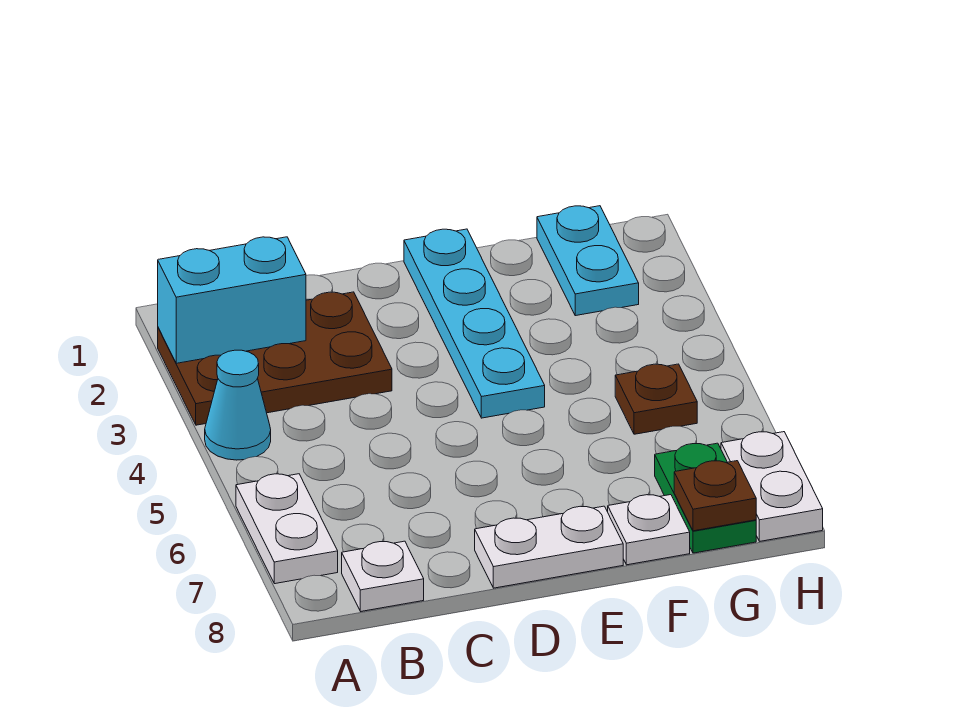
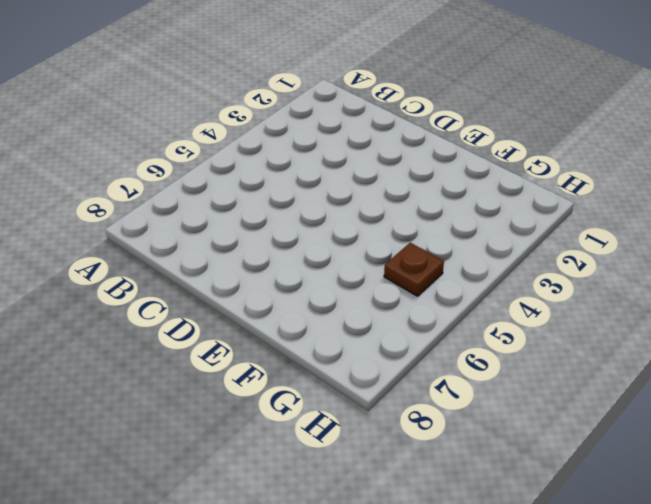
none -> brown 2x3 plate [158,292,392,425]
none -> cyan 1x1 cone [205,350,271,460]
none -> white 1x2 plate [236,474,338,584]

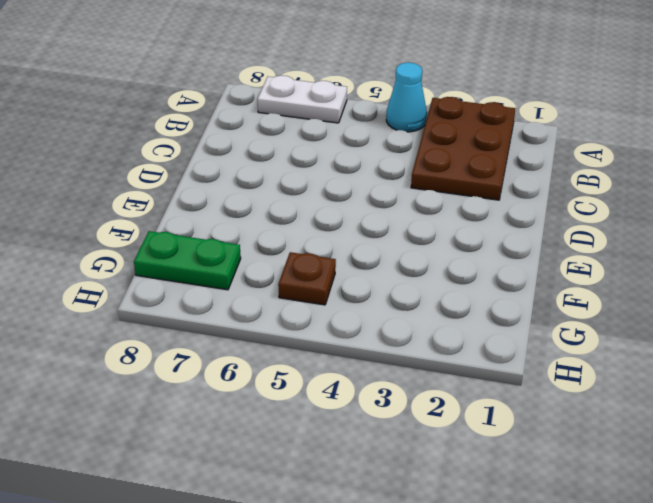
none -> white 1x1 plate [342,541,424,611]
none -> white 1x2 plate [475,506,623,588]
none -> cyan 1x4 plate [404,229,545,418]

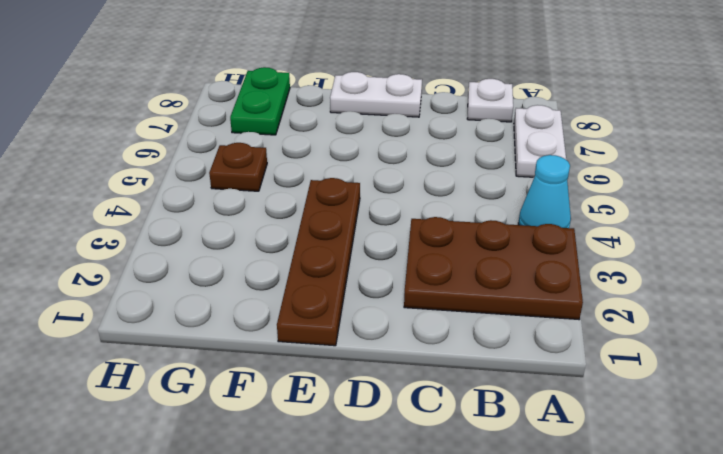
brown 1x4 plate [277,178,360,346] -> cyan 1x4 plate [404,229,545,418]
none -> white 1x1 plate [608,495,690,565]
none -> cyan 1x2 plate [537,206,639,316]
none -> white 1x2 plate [721,432,823,541]

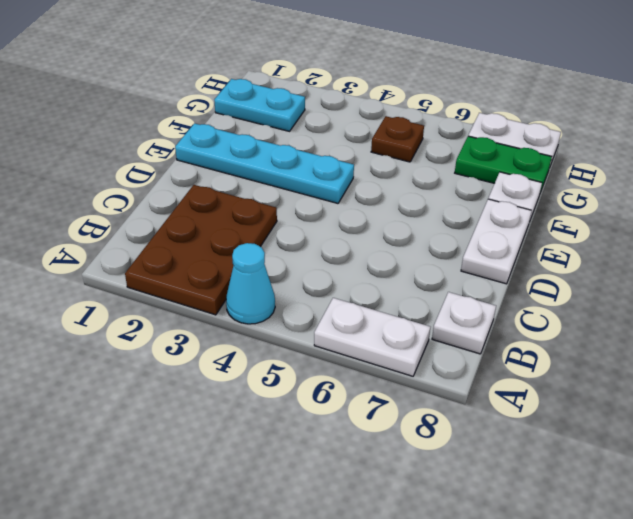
none -> cyan 1x2 brick [158,237,306,363]
none -> brown 1x1 plate [674,461,756,531]

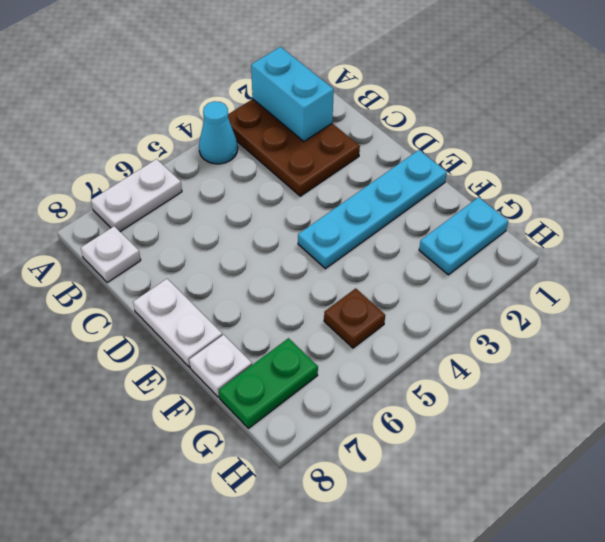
none -> white 1x2 plate [721,432,823,541]
none -> brown 1x1 plate [674,461,756,531]

